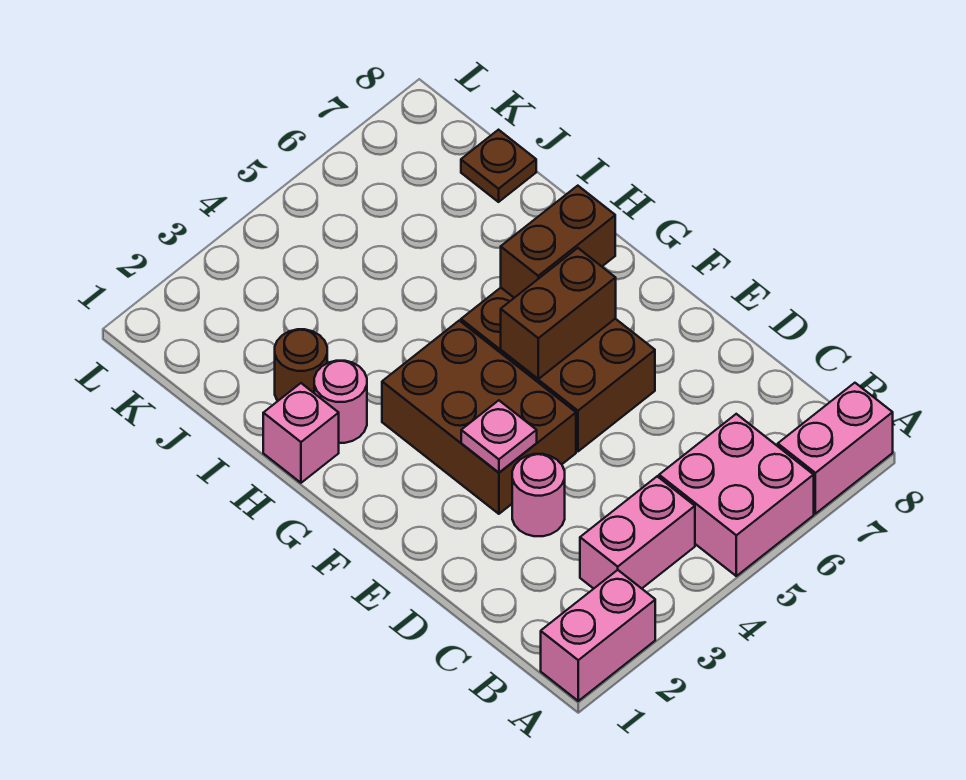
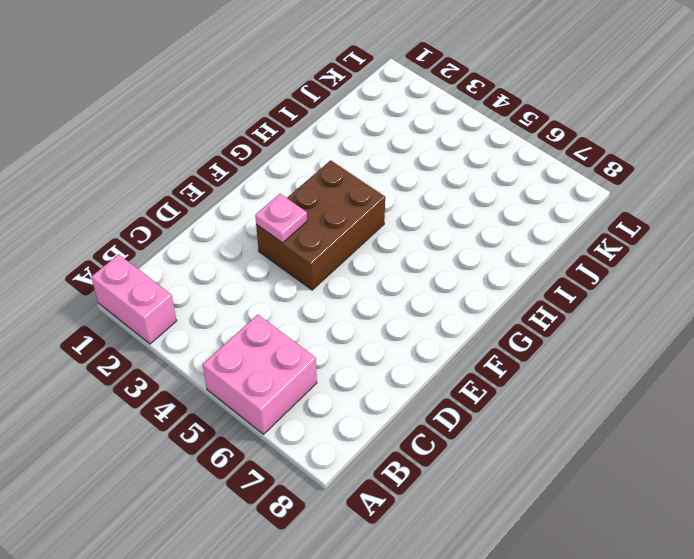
none -> pink 1x2 brick [778,383,893,514]
none -> pink 1x2 brick [580,476,695,589]
none -> pink 1x1 round brick [512,454,565,536]

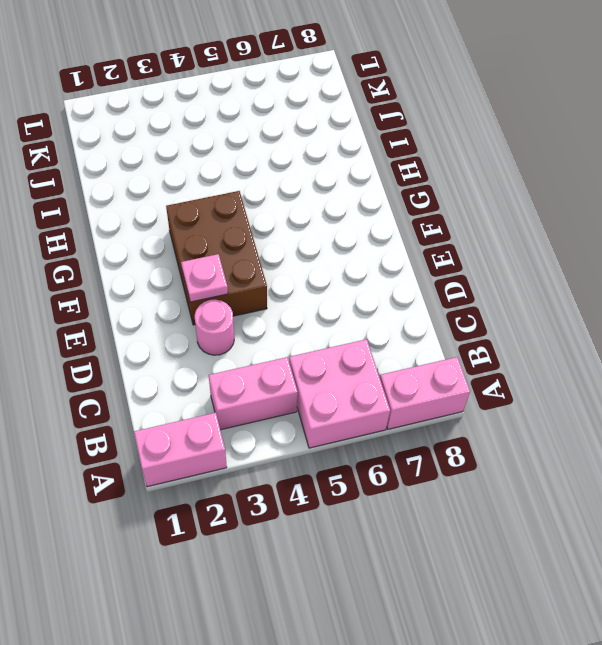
none -> brown 2x3 brick [461,288,655,451]
none -> pink 1x1 brick [263,383,339,483]
none -> pink 1x1 round brick [314,361,367,443]

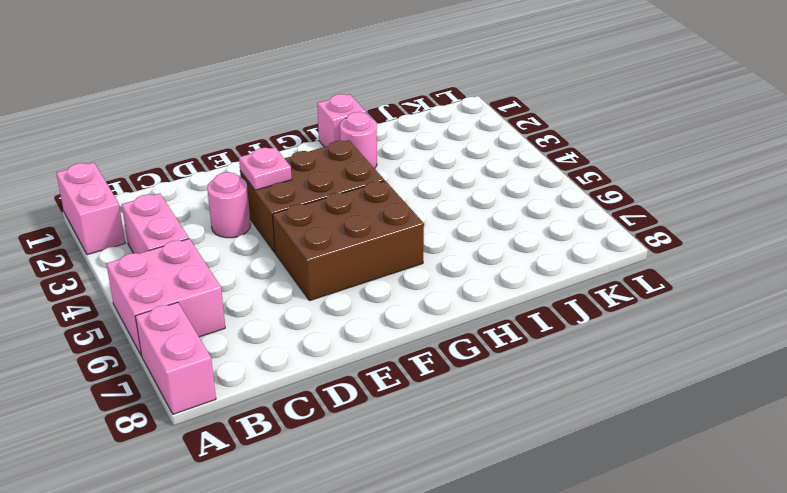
none -> brown 1x1 round brick [275,329,327,401]
none -> brown 1x1 plate [461,130,536,202]
none -> brown 1x2 brick [501,248,616,379]

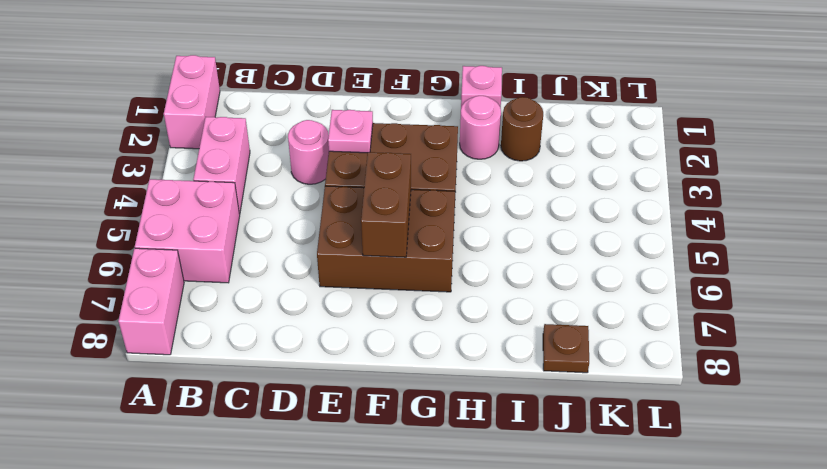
none -> brown 1x2 brick [501,186,615,298]

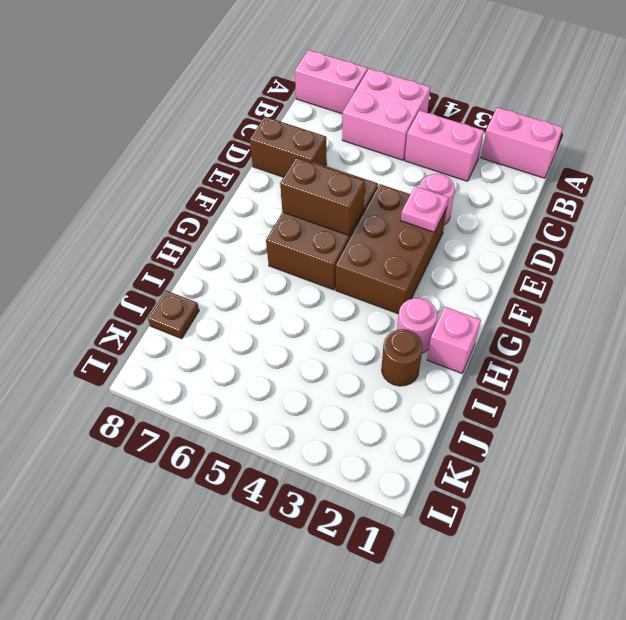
brown 1x2 brick [250,116,327,177] -> brown 1x2 brick moved to [501,186,615,298]

